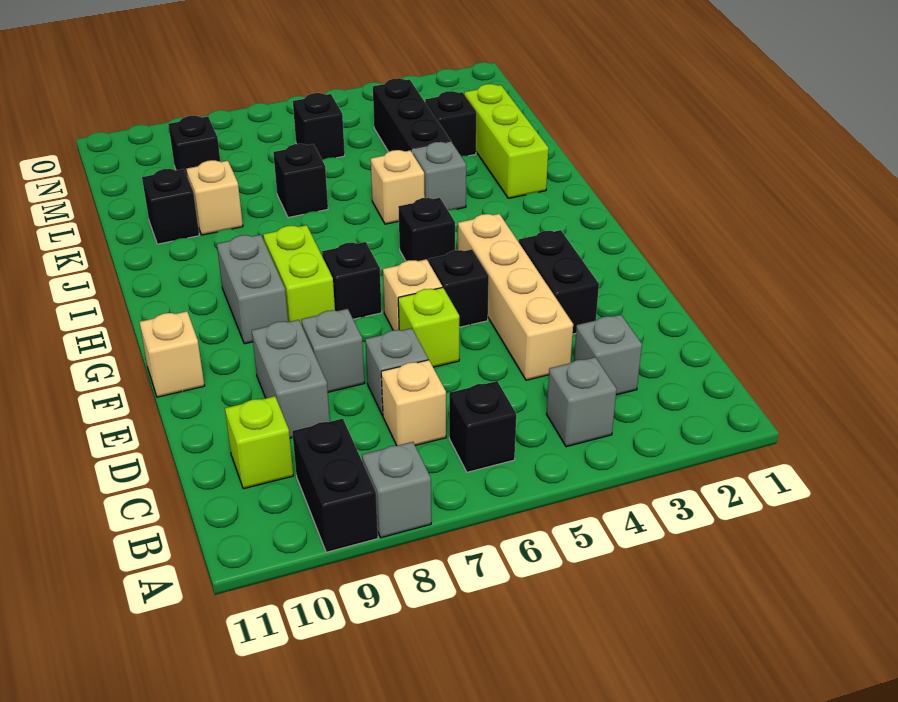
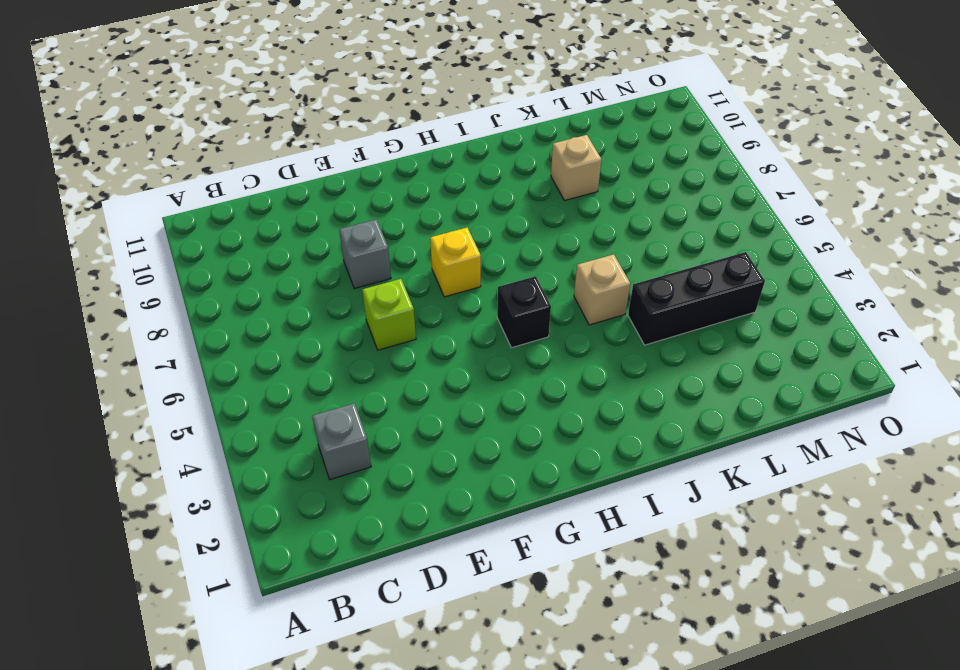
yellow 1x1 brick [430,228,481,297] -> black 1x1 brick [322,242,382,319]
none -> grey 1x1 brick [362,442,431,538]
none -> black 1x2 brick [292,419,378,552]
none -> grey 1x1 brick [547,357,617,447]
none -> black 1x1 brick [449,381,516,472]

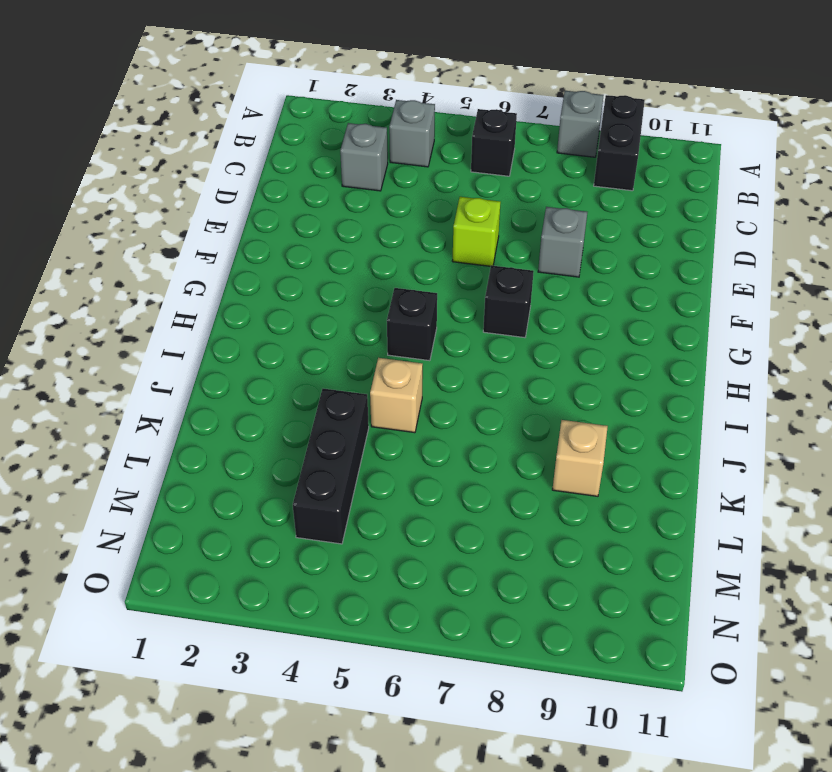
none -> tan 1x1 brick [381,360,446,446]
none -> lime 1x1 brick [225,396,293,489]
none -> tan 1x4 brick [458,214,573,380]
none -> grey 1x1 brick [365,328,428,415]

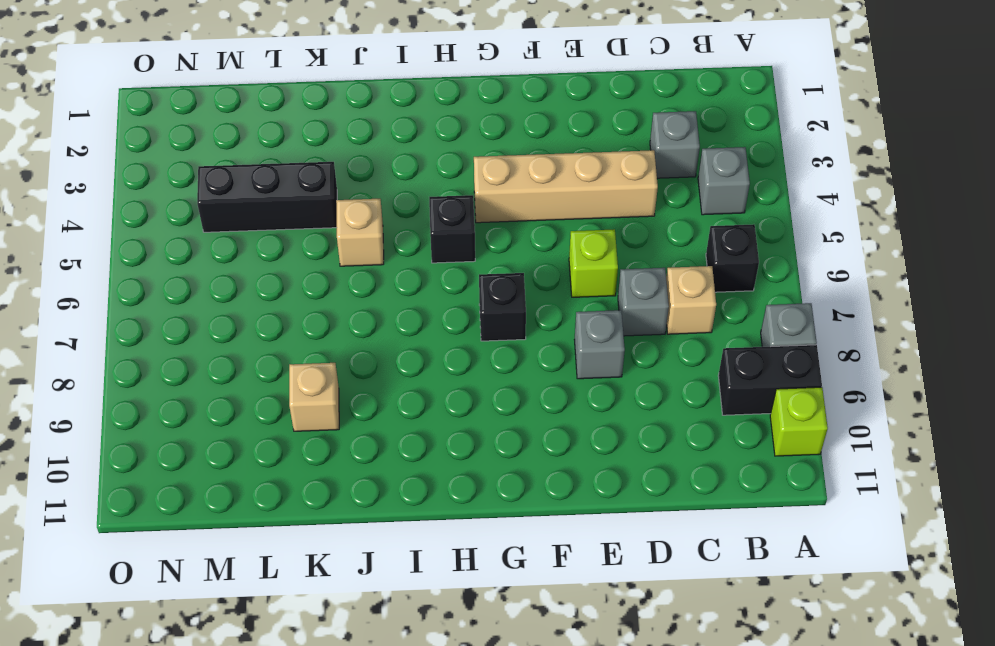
lime 1x1 brick [770,387,828,456] -> lime 1x1 brick moved to [225,396,293,489]
none -> grey 1x2 brick [252,320,330,438]
none -> black 1x2 brick [519,230,599,334]
none -> black 1x1 brick [429,249,489,327]
none -> tan 1x1 brick [383,259,442,330]

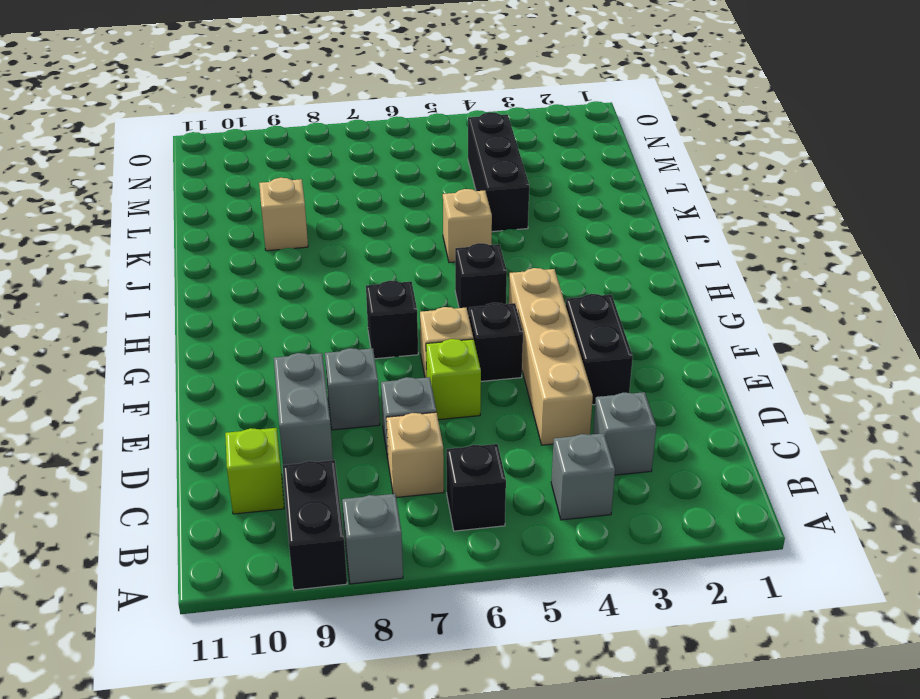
none -> tan 1x1 brick [140,311,204,397]
none -> lime 1x2 brick [263,225,335,325]
none -> grey 1x2 brick [217,235,288,344]
none -> lime 1x3 brick [464,84,548,198]

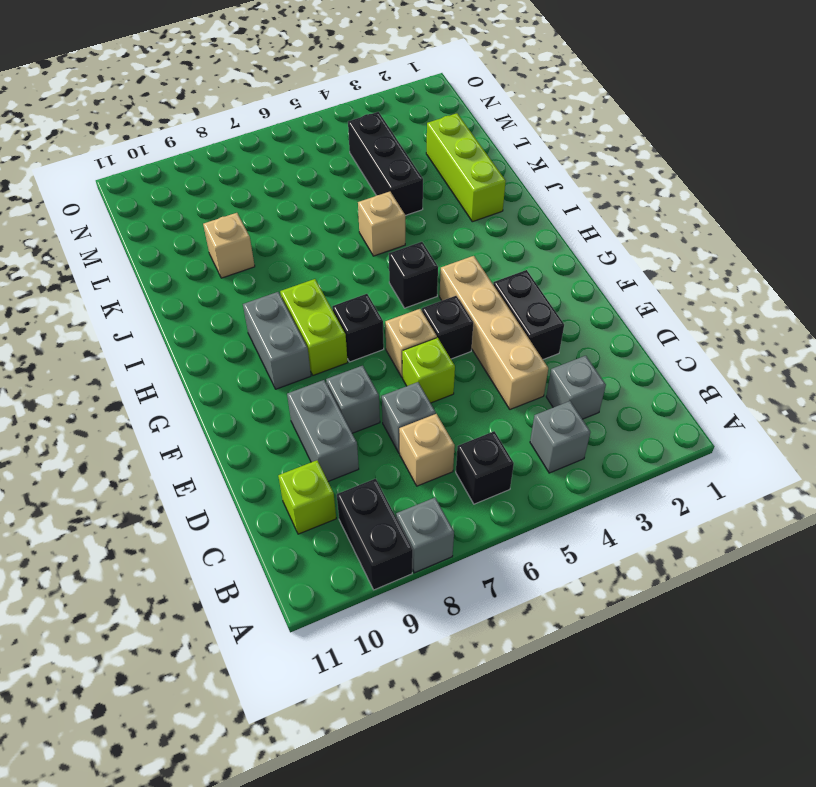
none -> tan 1x1 brick [140,311,204,397]
none -> grey 1x1 brick [413,142,466,210]
none -> black 1x1 brick [273,144,328,217]
none -> black 1x1 brick [142,169,199,244]

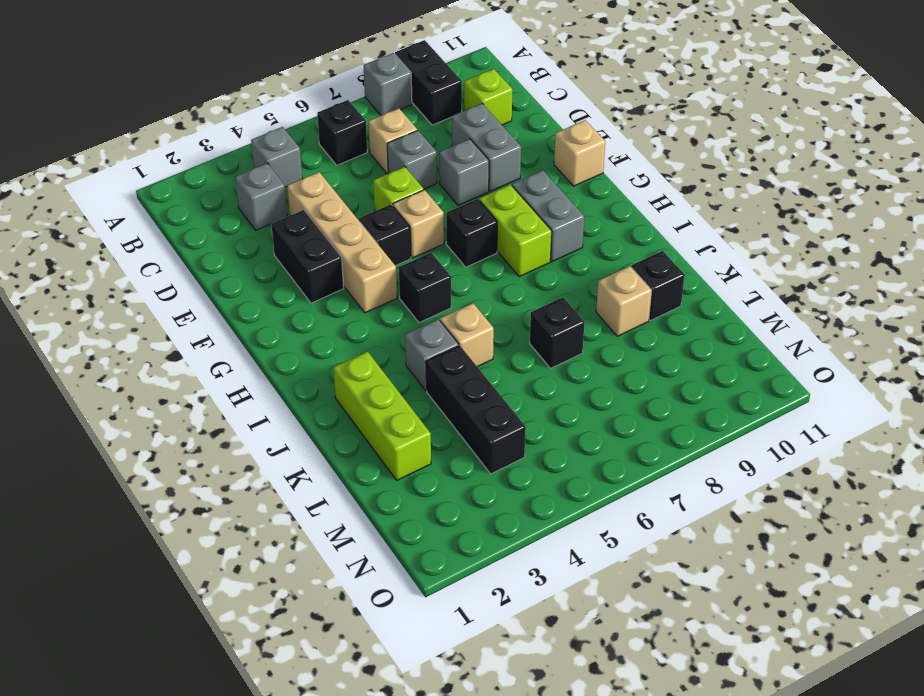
none -> black 1x1 brick [425,91,476,156]
none -> black 1x1 brick [293,93,345,160]
none -> black 1x1 brick [168,116,220,175]

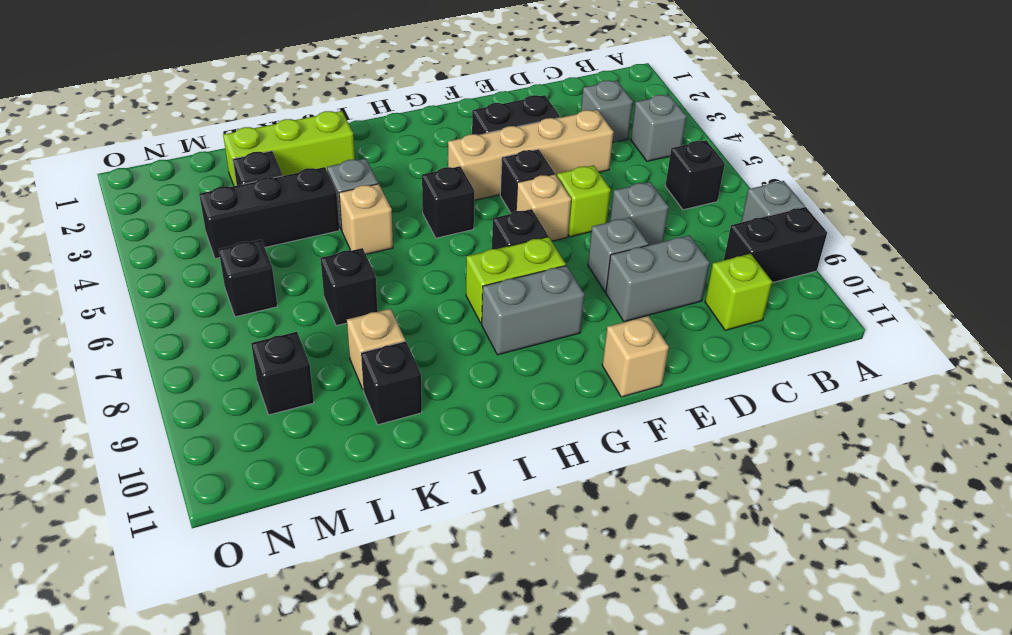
none -> tan 1x1 brick [381,360,446,446]

